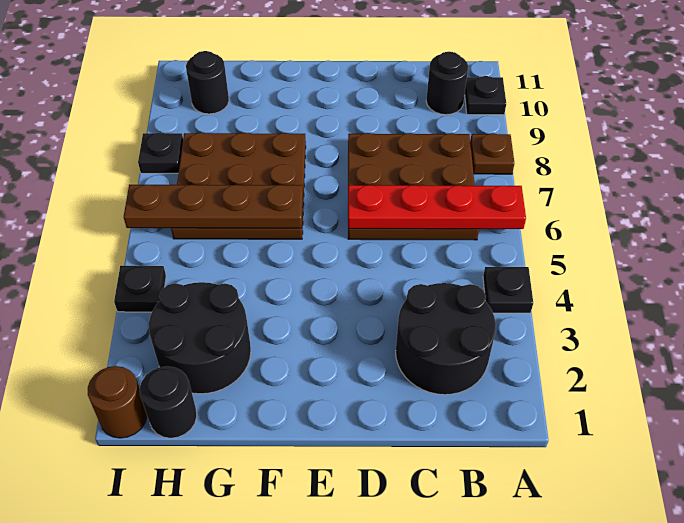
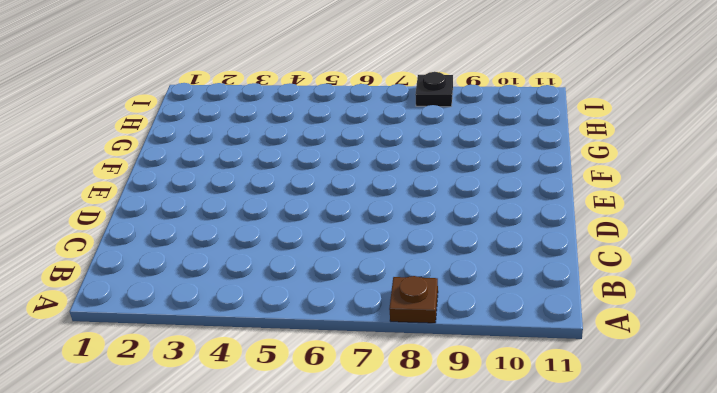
none -> black 1x1 plate [483,267,533,313]
none -> black 1x1 plate [465,76,506,115]
none -> black 2x2 round brick [396,283,496,395]

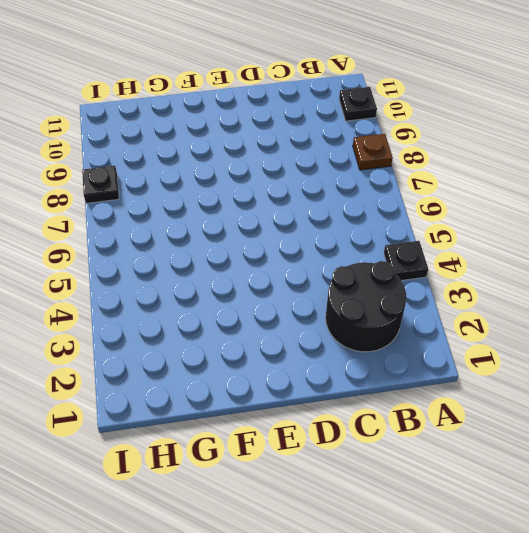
none -> brown 3x3 plate [348,133,479,240]
none -> black 1x1 round brick [426,52,468,115]
none -> brown 3x3 plate [171,133,306,239]

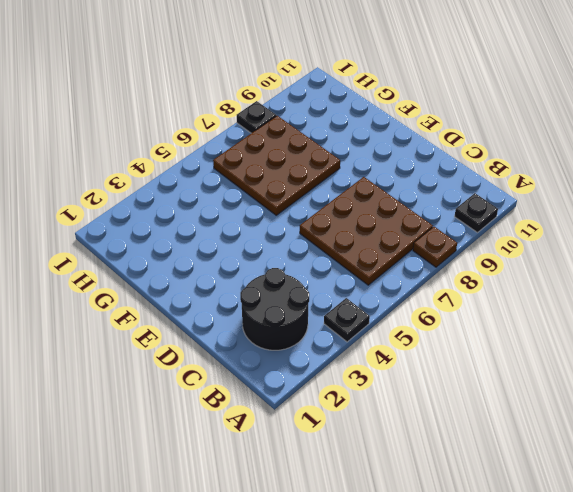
none -> black 1x1 round brick [426,52,468,115]
none -> black 2x2 round brick [149,282,251,394]
none -> black 1x1 round brick [140,366,197,438]

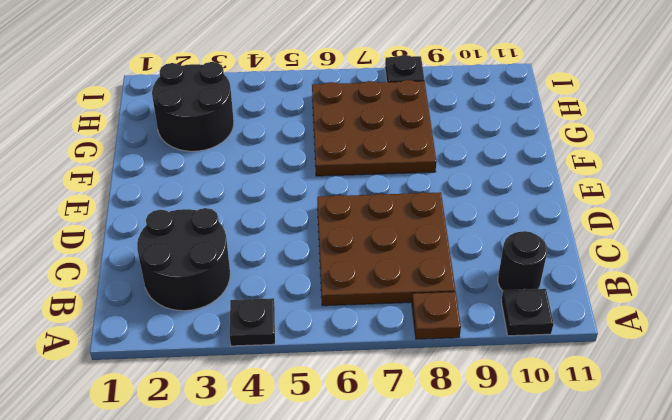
none -> black 1x1 round brick [140,366,197,438]
none -> black 1x1 round brick [186,51,229,114]
none -> brown 1x1 round brick [88,366,147,438]

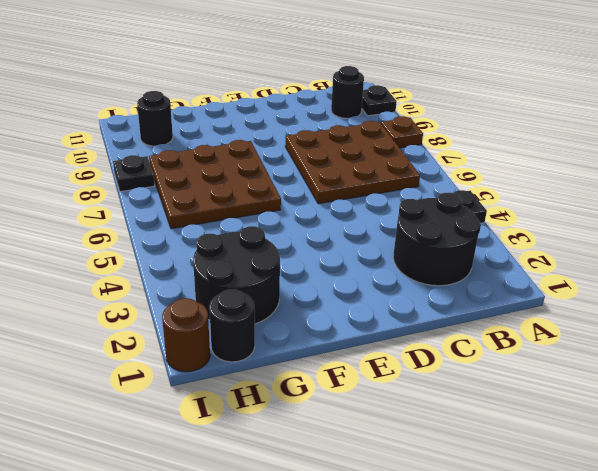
none -> black 1x1 plate [114,266,166,312]
none -> red 1x4 plate [348,185,526,229]
none -> brown 1x4 plate [124,185,303,228]

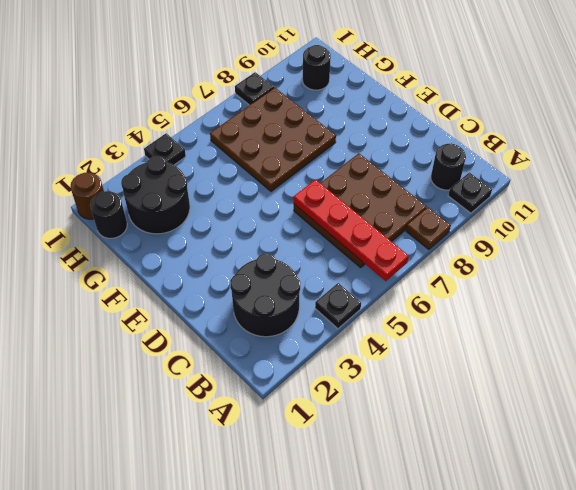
none -> brown 1x4 plate [124,185,303,228]

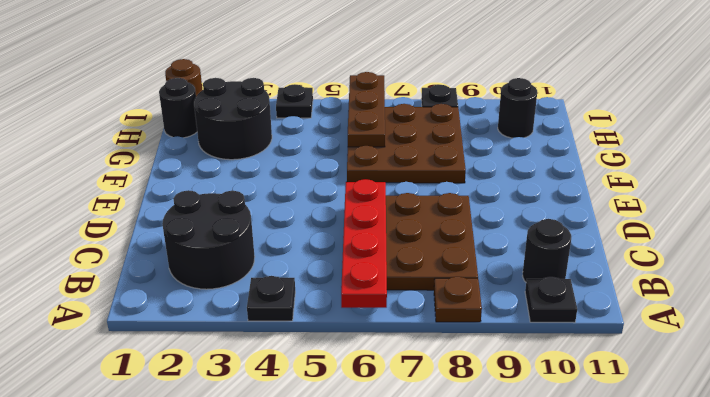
brown 1x3 plate [348,72,385,147] -> brown 1x4 plate [124,185,303,228]

